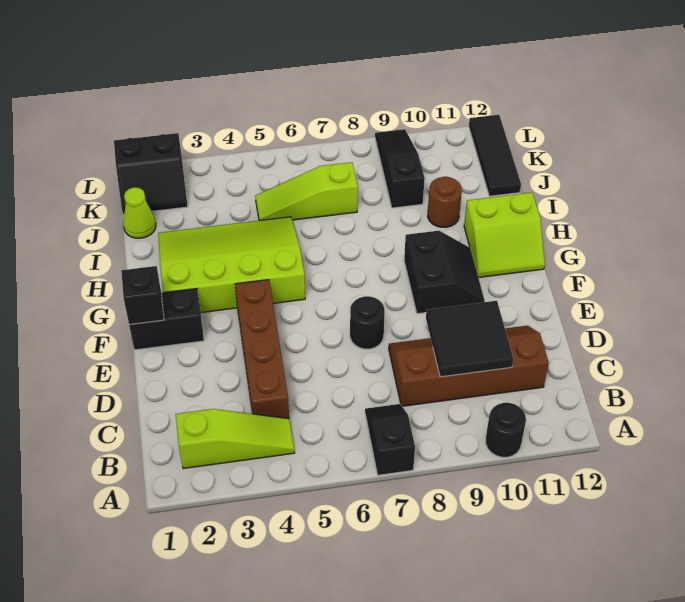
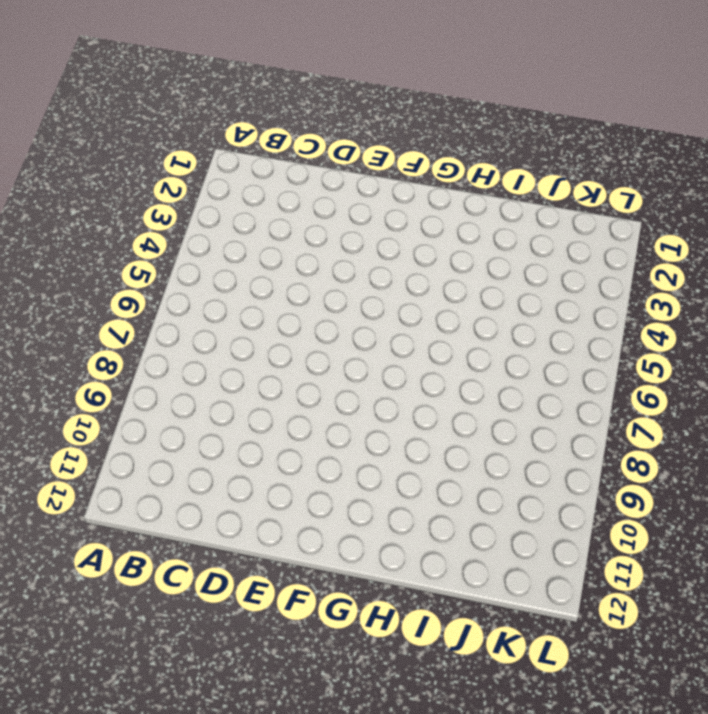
none -> black 1x2 slope [365,404,415,475]
none -> black 1x1 round brick [486,403,526,457]
none -> lime 1x3 slope [176,409,295,469]

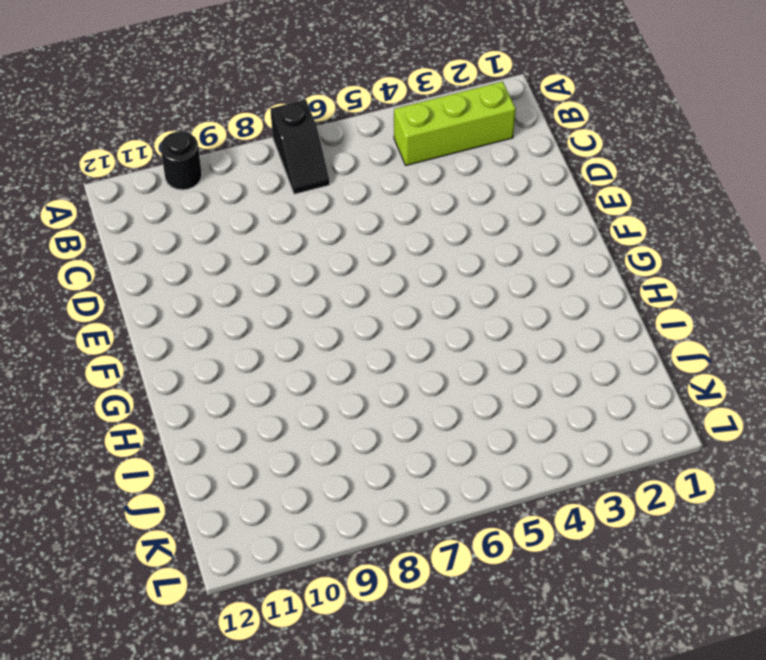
lime 1x3 brick [394,82,516,165] -> lime 1x3 slope [176,409,295,469]
none -> brown 1x4 brick [235,280,289,419]
none -> brown 2x4 slope [389,326,549,406]
none -> black 1x1 round brick [350,296,385,349]

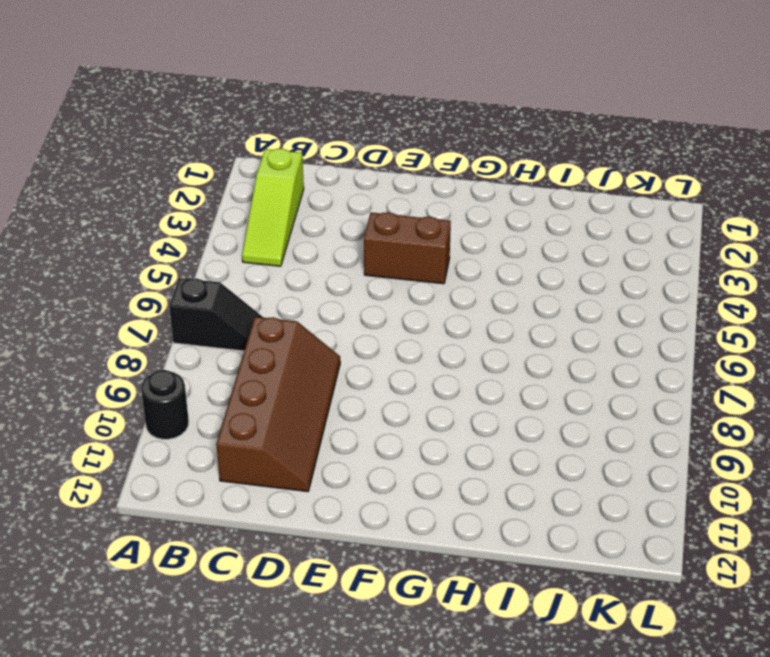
brown 1x2 brick [364,212,451,284] -> brown 1x4 brick [235,280,289,419]
none -> black 1x1 round brick [350,296,385,349]
none -> black 1x2 brick [129,289,204,350]
none -> black 2x2 slope [404,231,485,314]

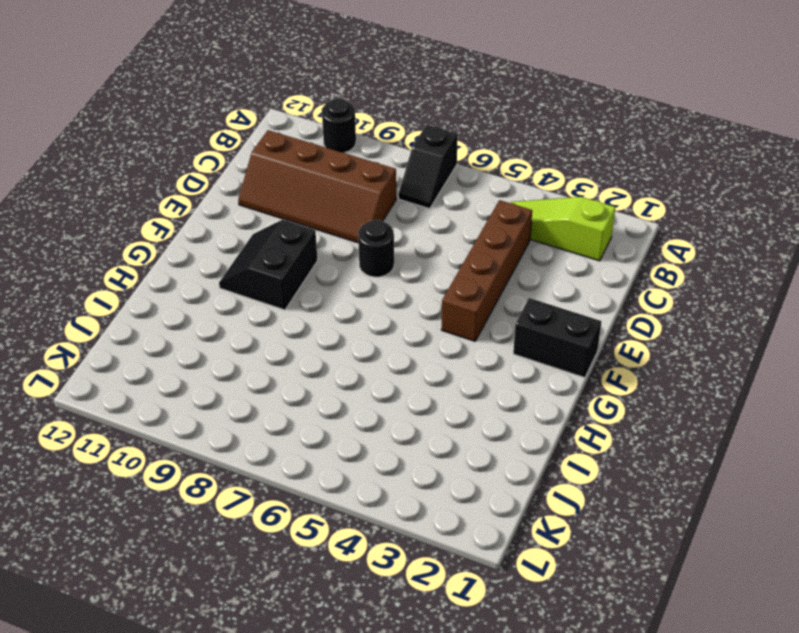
none -> lime 3x4 slope [158,217,305,313]
none -> lime 2x2 slope [464,192,545,278]
none -> brown 1x1 round brick [428,177,462,227]

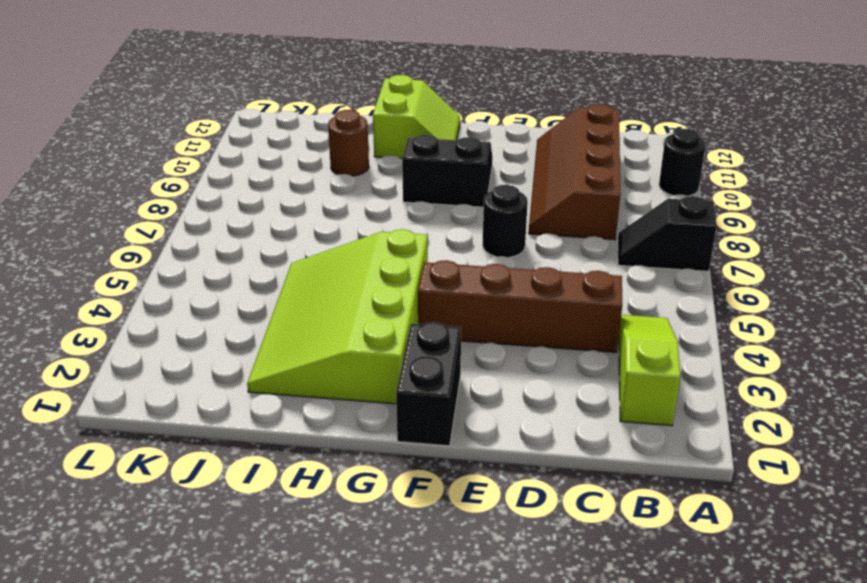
none -> lime 1x1 cone [123,187,156,238]
none -> lime 1x3 slope [255,162,358,220]
none -> black 1x3 slope [375,129,425,208]

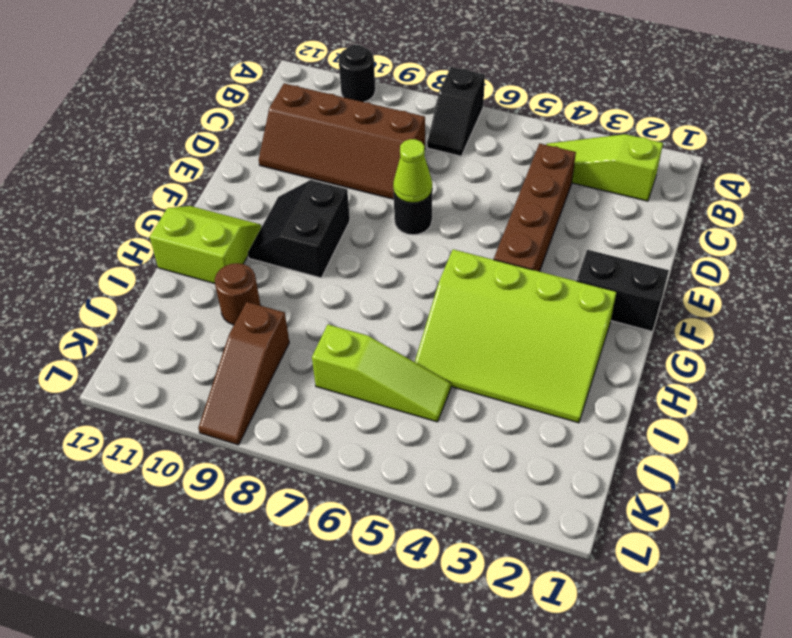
lime 1x1 cone [393,139,432,203] -> lime 1x1 cone moved to [123,187,156,238]
brown 1x3 slope [198,302,289,445] -> black 1x3 slope [375,129,425,208]
none -> black 1x3 tile [469,115,521,196]
none -> black 2x2 slope [114,133,188,215]
none -> black 2x2 tile [426,301,513,377]

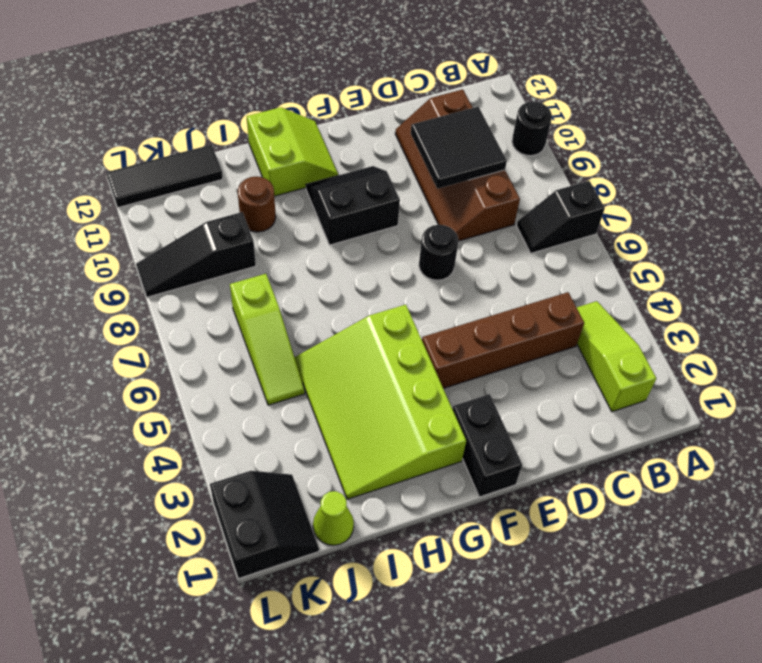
none -> black 1x1 brick [121,266,164,325]

